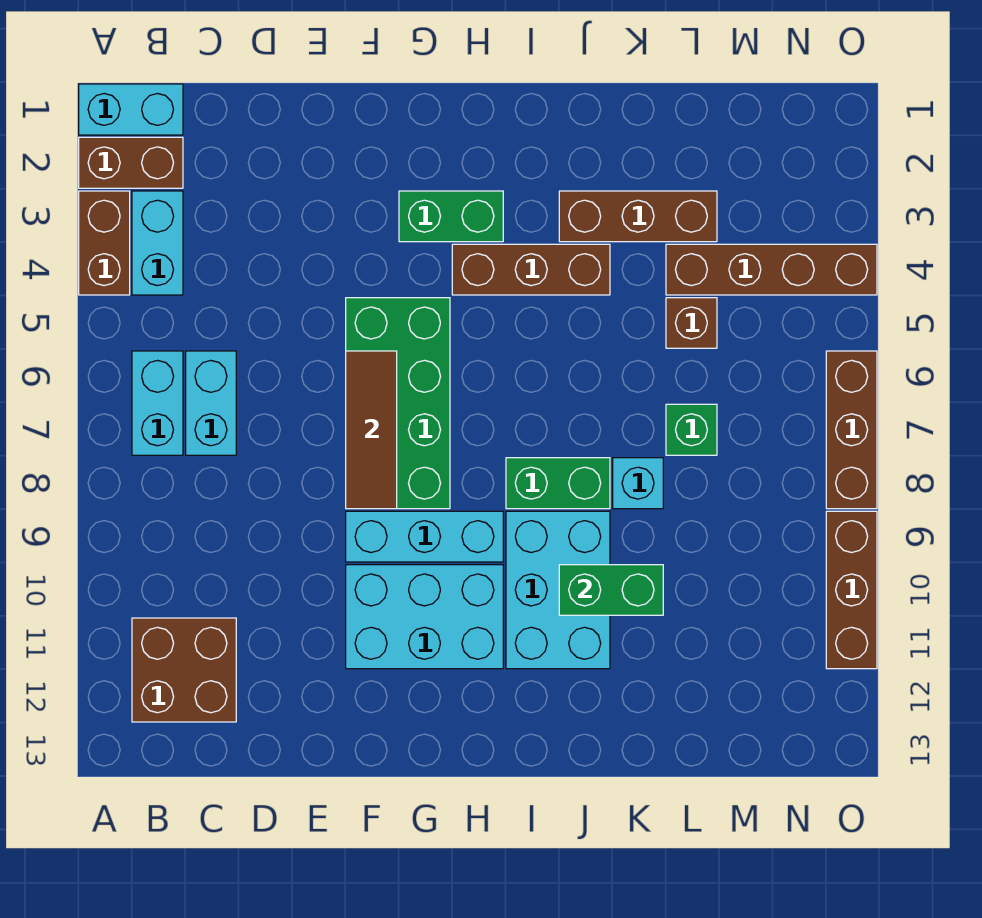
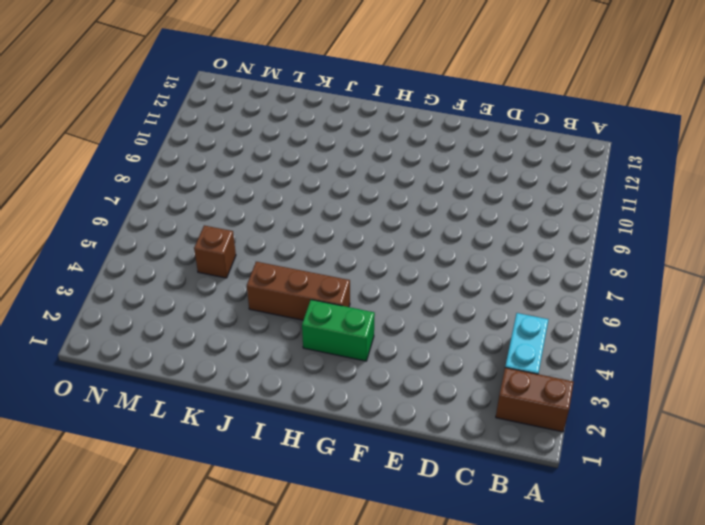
none -> cyan 1x2 brick [79,84,183,135]
none -> brown 1x2 brick [79,191,130,295]
none -> cyan 1x2 brick [132,351,183,455]

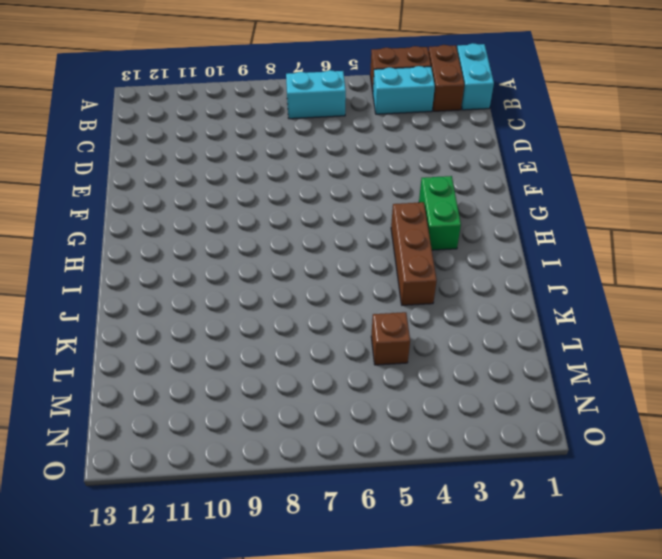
none -> brown 2x2 brick [132,618,236,722]
none -> cyan 1x2 brick [186,351,236,455]
none -> green 2x4 brick [346,298,450,509]

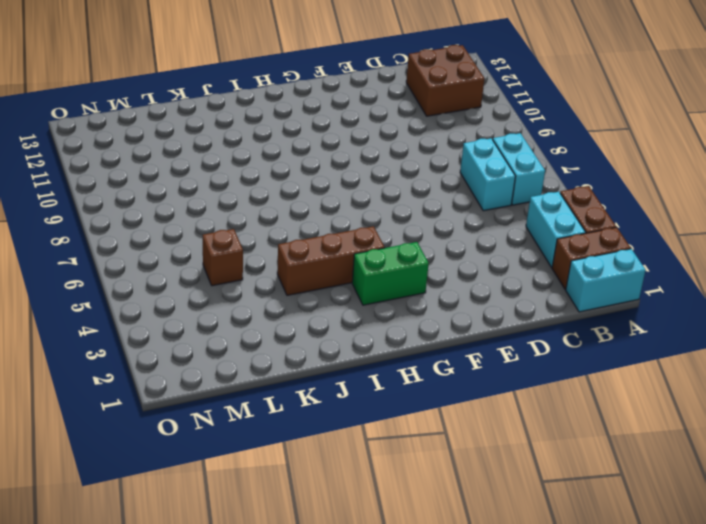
none -> green 2x4 brick [346,298,450,509]
none -> cyan 1x3 brick [346,511,503,562]
none -> cyan 2x3 brick [346,565,503,669]

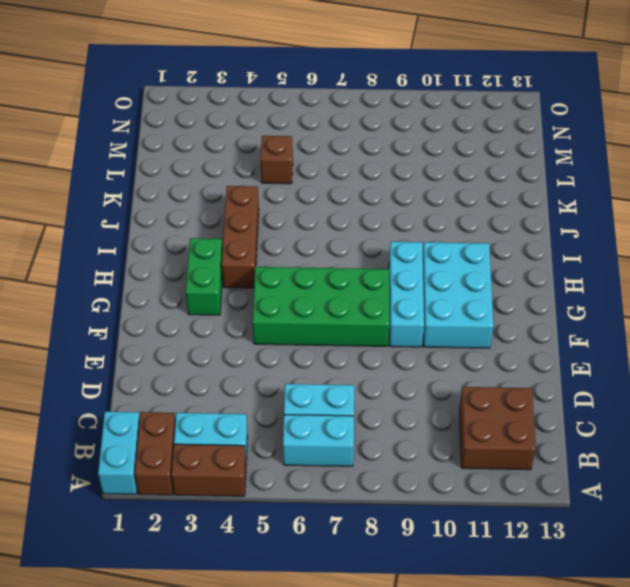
none -> green 1x2 brick [506,458,610,509]
none -> cyan 2x3 brick [506,511,610,669]
none -> brown 1x3 brick [559,191,717,242]

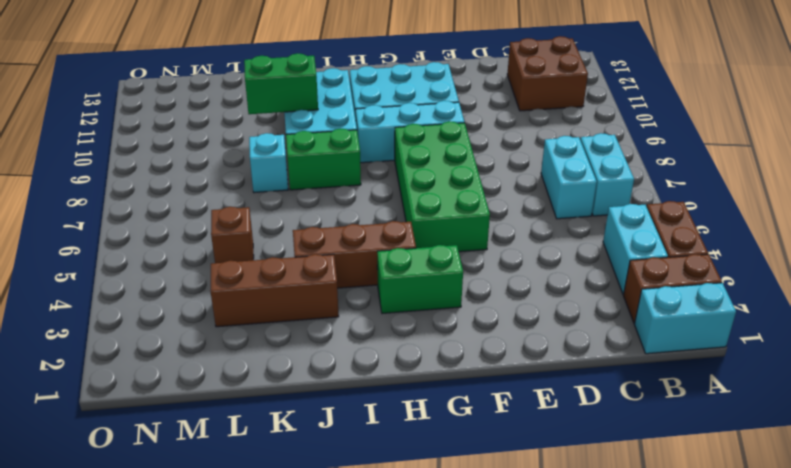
none -> brown 1x4 brick [666,244,877,295]
none -> green 1x1 brick [666,404,717,455]
none -> brown 1x3 brick [826,351,877,509]

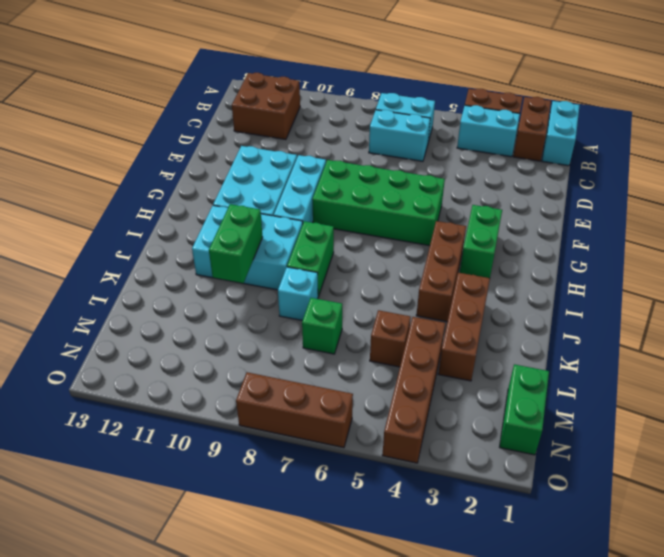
green 1x2 brick [500,364,549,455] -> none
none -> brown 1x3 brick [826,511,877,669]
none -> brown 1x3 tile [346,351,397,509]

